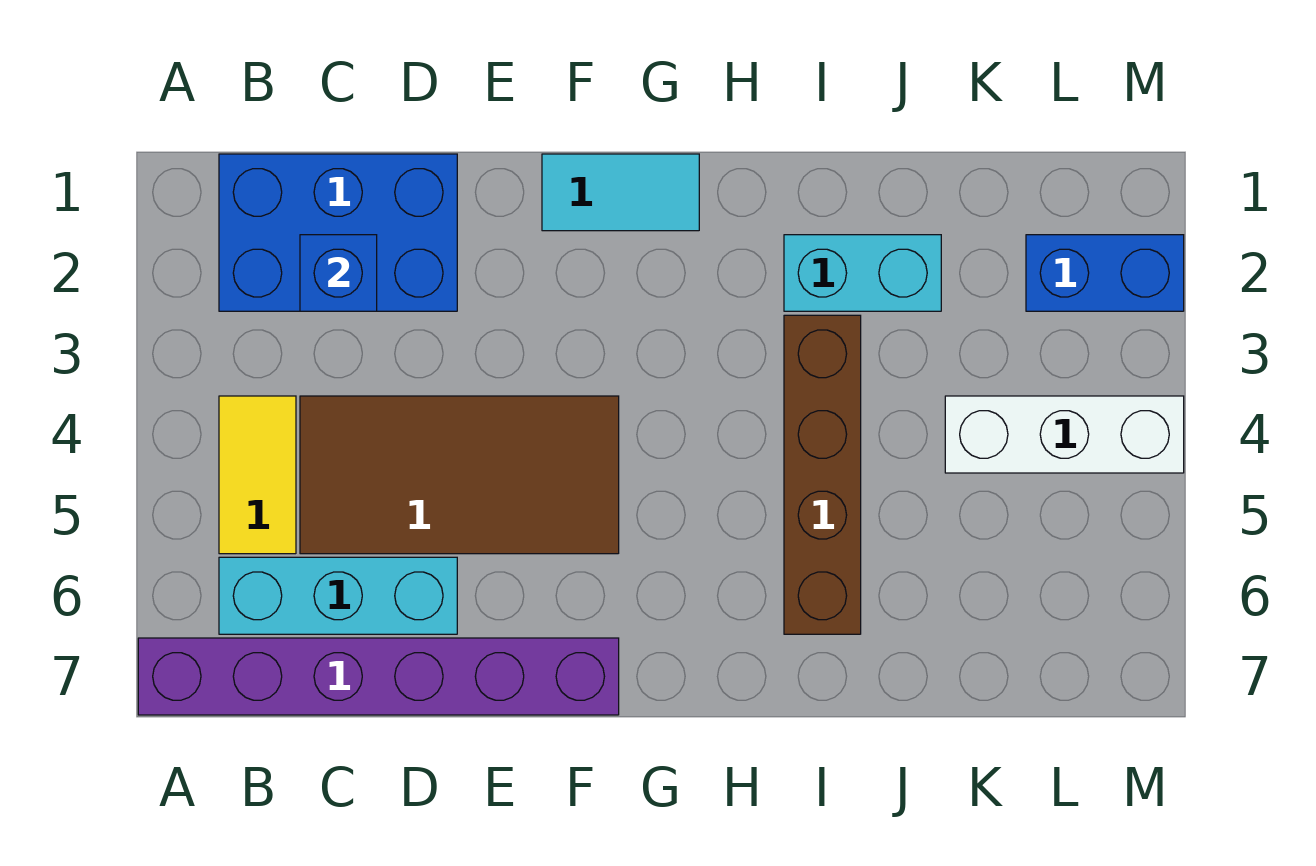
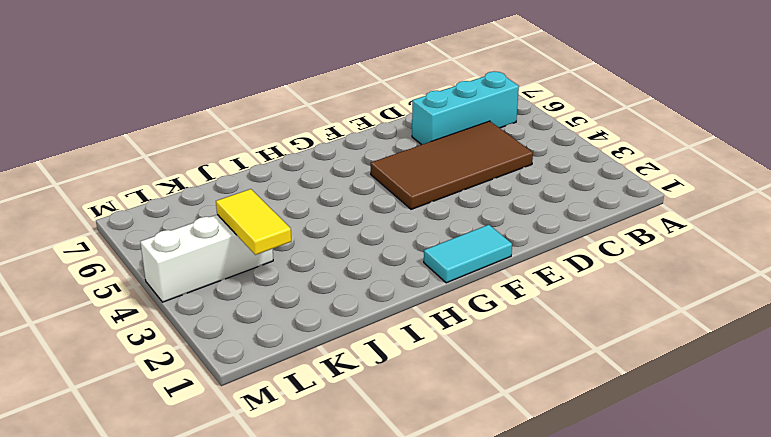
yellow 1x2 tile [216,189,291,255] -> yellow 1x2 tile moved to [219,396,296,554]
none -> purple 1x6 brick [138,638,619,715]
none -> blue 2x3 brick [219,154,457,311]

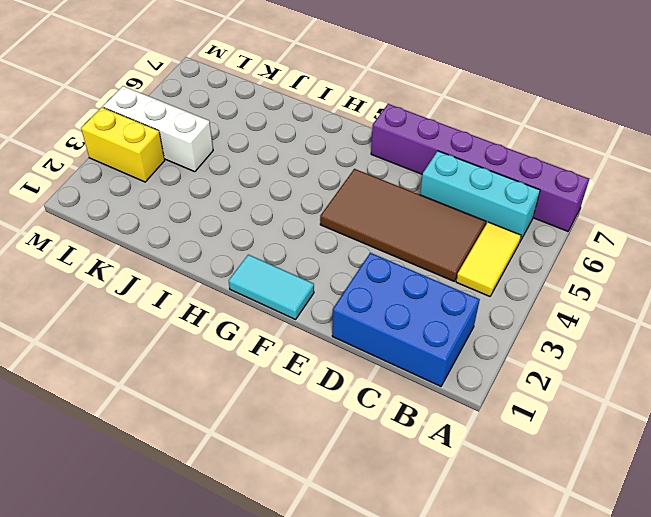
yellow 1x2 brick [81,107,165,182] -> none
none -> cyan 1x2 brick [784,235,941,311]
none -> brown 1x4 brick [784,315,861,634]

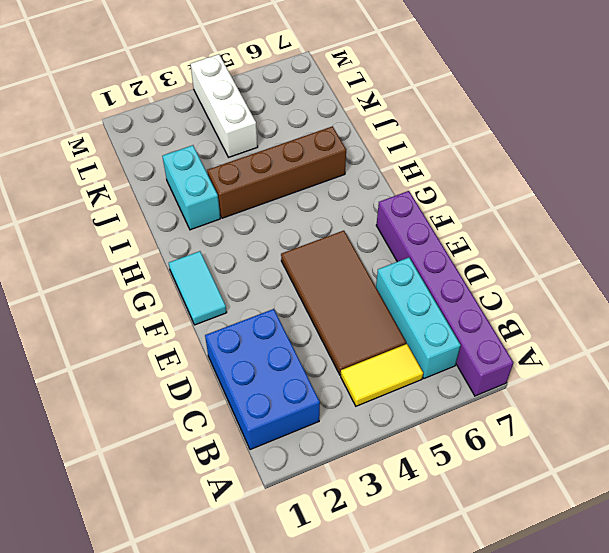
none -> blue 1x2 brick [1026,235,1184,311]
none -> blue 1x1 brick [300,235,377,311]

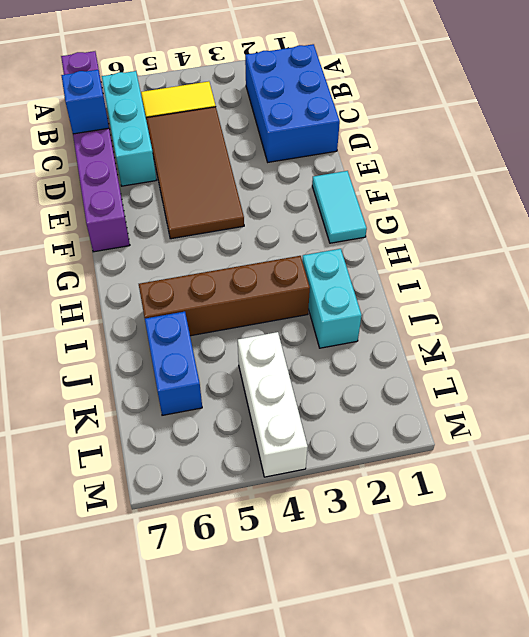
blue 1x1 brick [61,70,109,134] -> blue 1x1 brick moved to [300,235,377,311]
blue 1x2 brick [145,312,202,415] -> blue 1x2 brick moved to [1026,235,1184,311]

